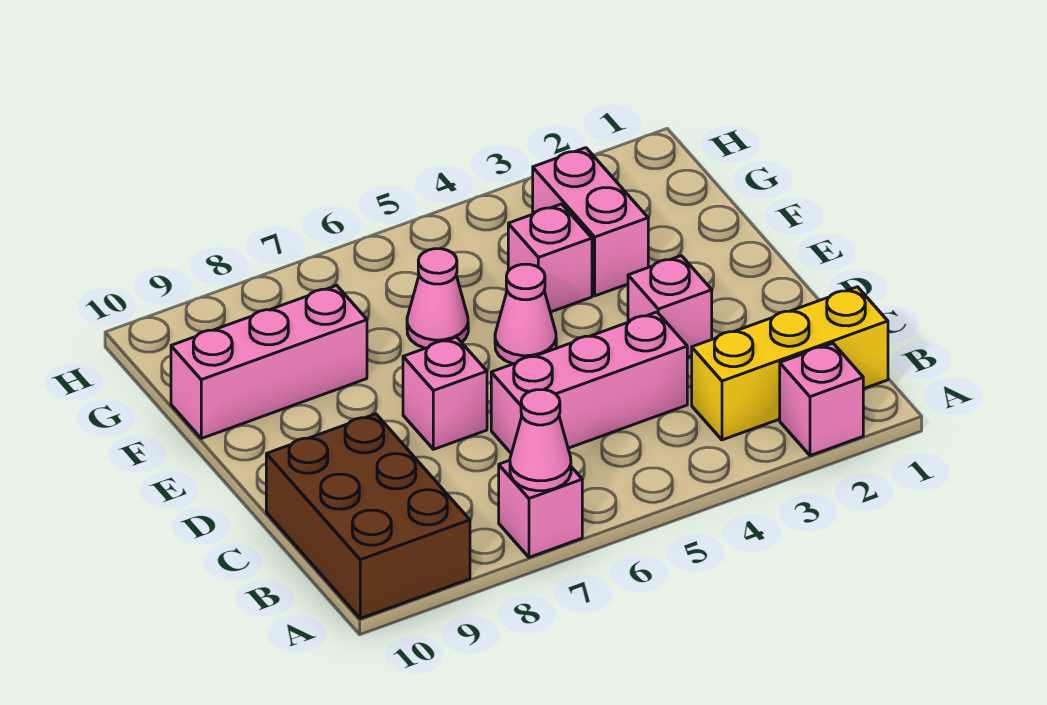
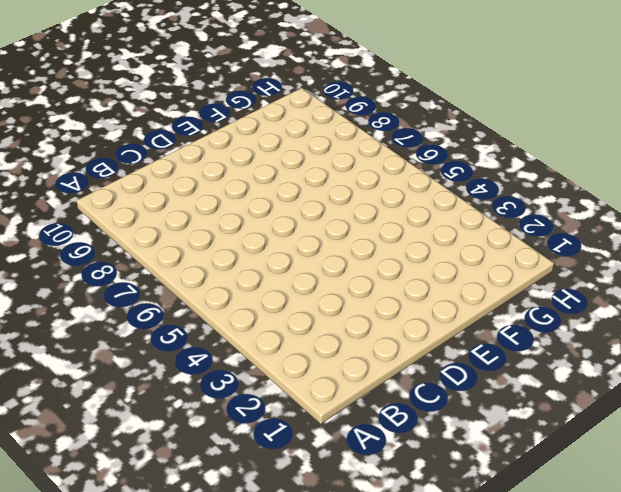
none -> pink 1x1 brick [780,343,863,456]
none -> pink 1x1 brick [499,460,582,557]
none -> brown 2x3 brick [266,414,470,618]

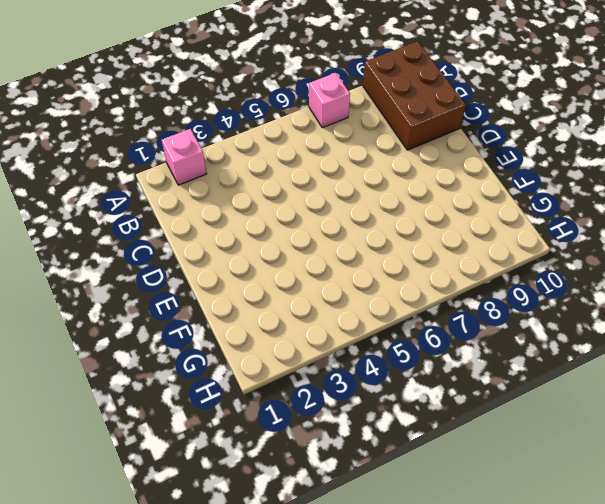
none -> yellow 1x3 brick [692,287,888,440]
none -> pink 1x3 brick [491,312,687,453]
none -> pink 1x1 brick [628,256,712,358]

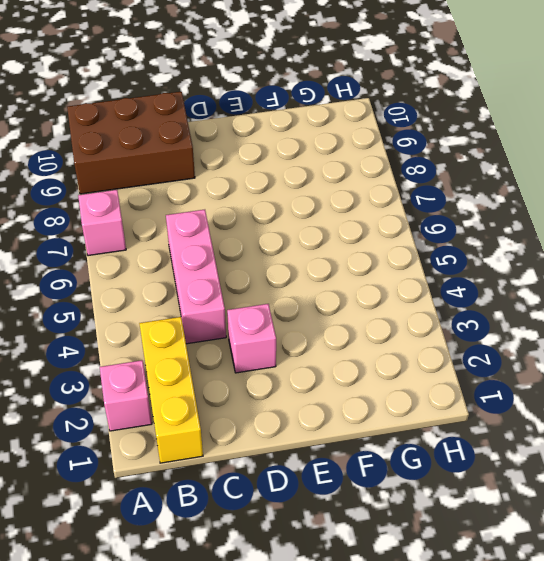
none -> pink 1x1 brick [403,337,487,449]
none -> pink 1x1 cone [495,264,556,364]
none -> pink 1x2 brick [533,148,648,296]

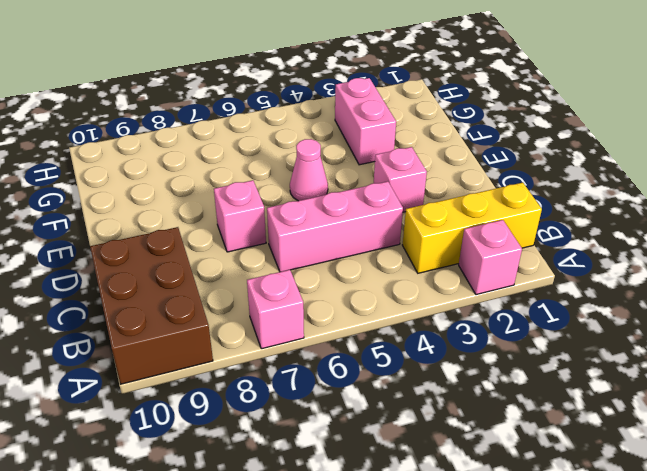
none -> pink 1x1 brick [508,204,592,312]
none -> pink 1x1 cone [407,249,468,348]
none -> pink 1x3 brick [171,285,367,438]

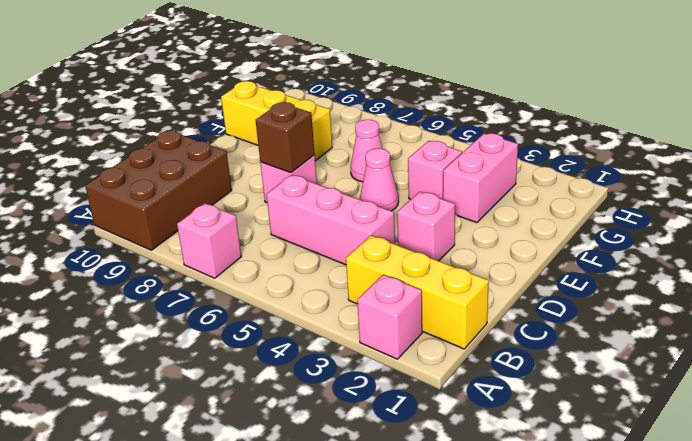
brown 1x1 brick [256,102,315,173] -> none
yellow 1x3 brick [221,81,332,161] -> pink 1x3 brick [171,285,367,438]
none -> pink 1x1 cone [510,390,571,491]

